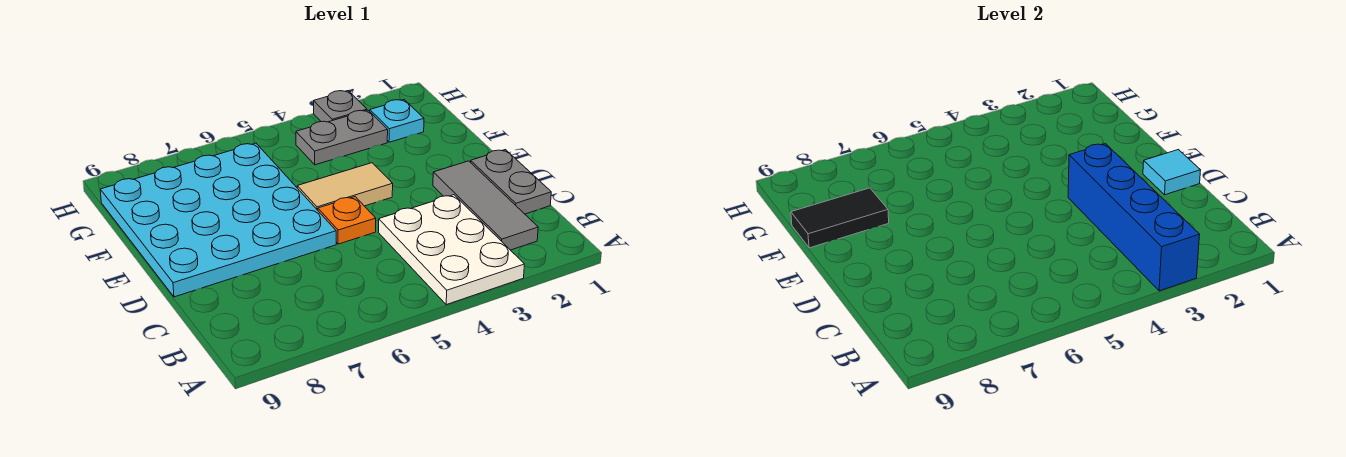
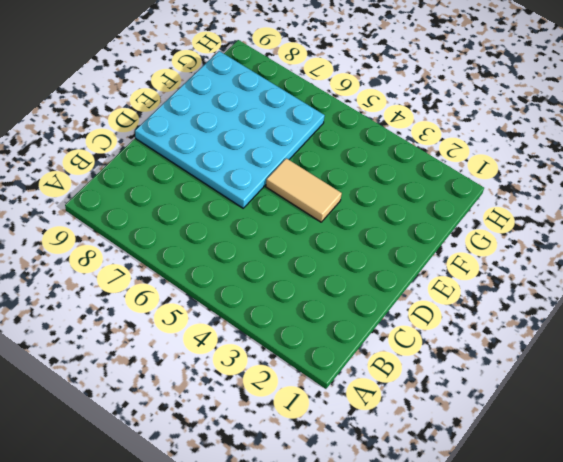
none -> white 2x3 plate [378,195,524,305]
none -> grey 1x3 tile [433,161,538,250]
none -> grey 1x2 plate [471,150,551,214]

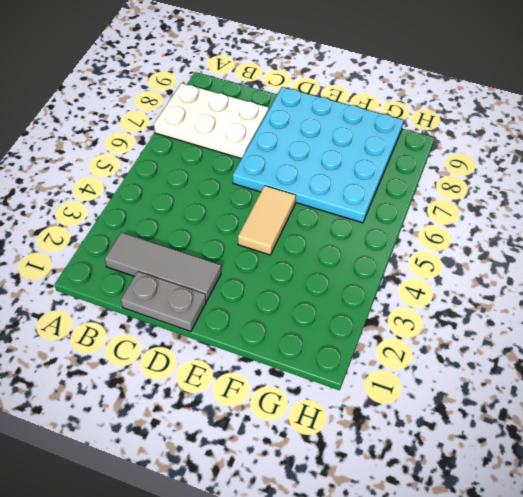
white 2x3 plate [154,83,269,159] -> white 2x3 plate moved to [378,195,524,305]
none -> orange 1x1 plate [318,197,376,244]
none -> cyan 1x1 plate [370,100,424,142]
none -> grey 1x2 plate [296,110,388,165]

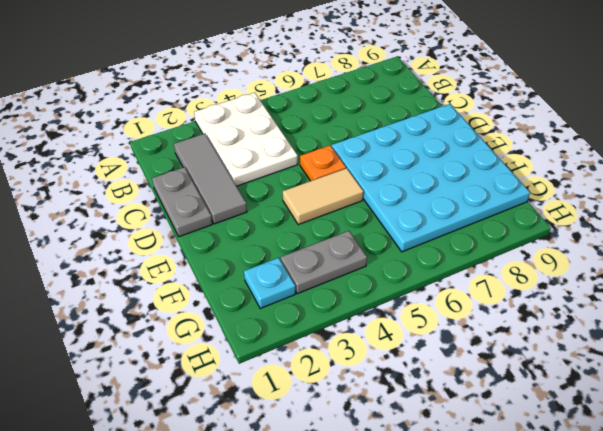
none -> grey 1x1 plate [314,91,367,122]
none -> blue 1x4 brick [1068,144,1200,291]
none -> cyan 1x1 tile [1143,150,1201,195]

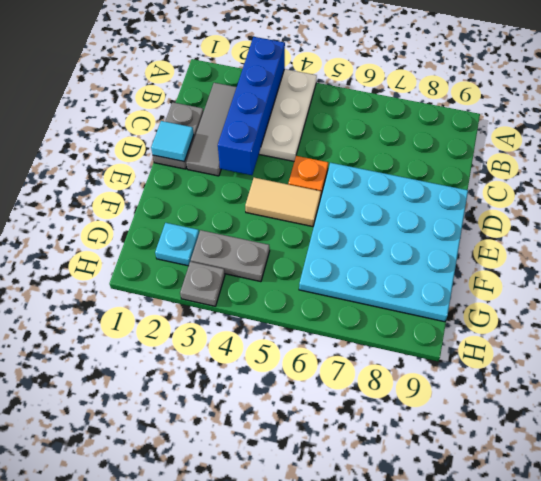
none -> black 1x2 tile [791,188,889,248]

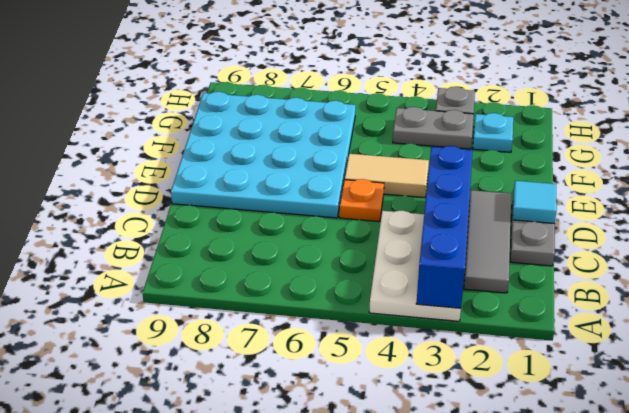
none -> black 1x2 tile [791,188,889,248]

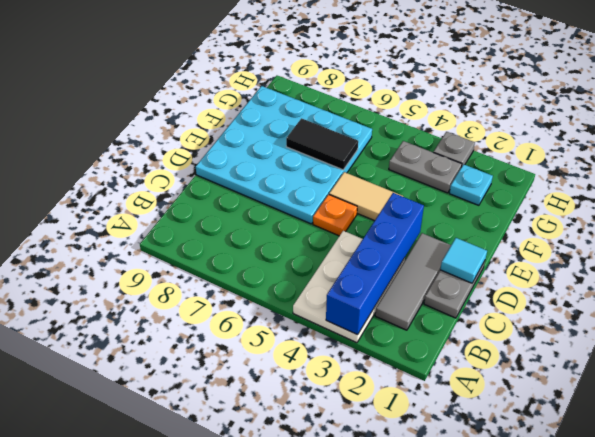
black 1x2 tile [286,118,358,170] -> black 1x2 tile moved to [791,188,889,248]

